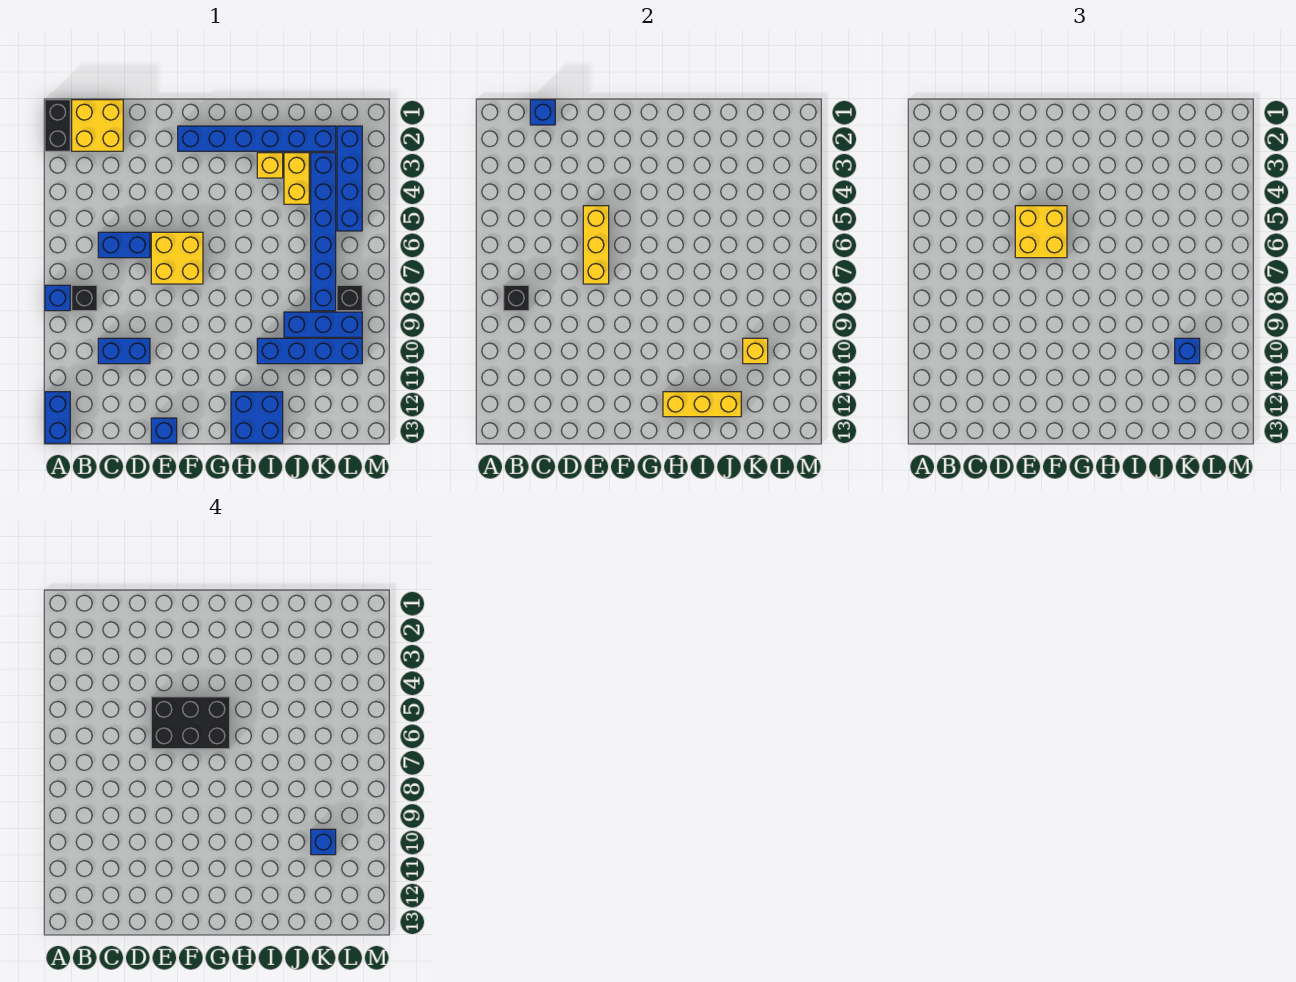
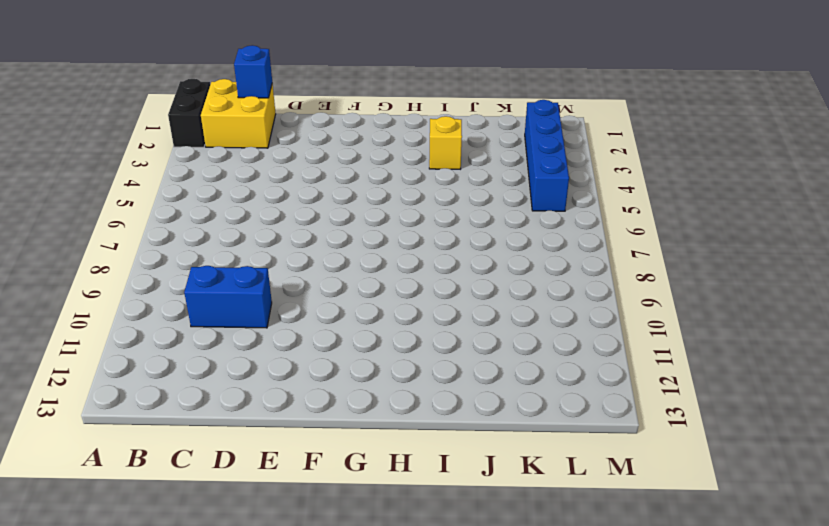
none -> blue 1x1 brick [45,285,70,311]
none -> blue 1x2 brick [45,392,70,443]
none -> black 1x1 brick [72,285,97,311]

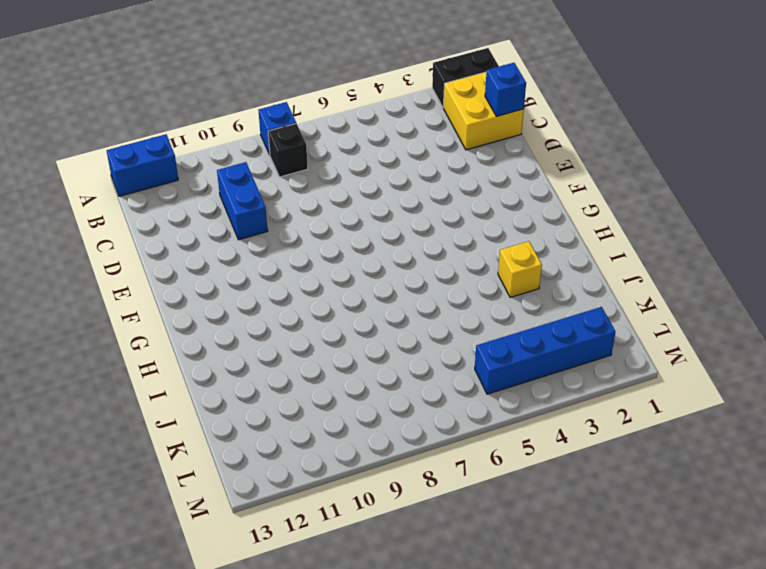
none -> blue 1x2 brick [98,232,150,258]
none -> yellow 2x2 brick [151,232,203,284]
none -> blue 1x1 brick [151,418,177,443]

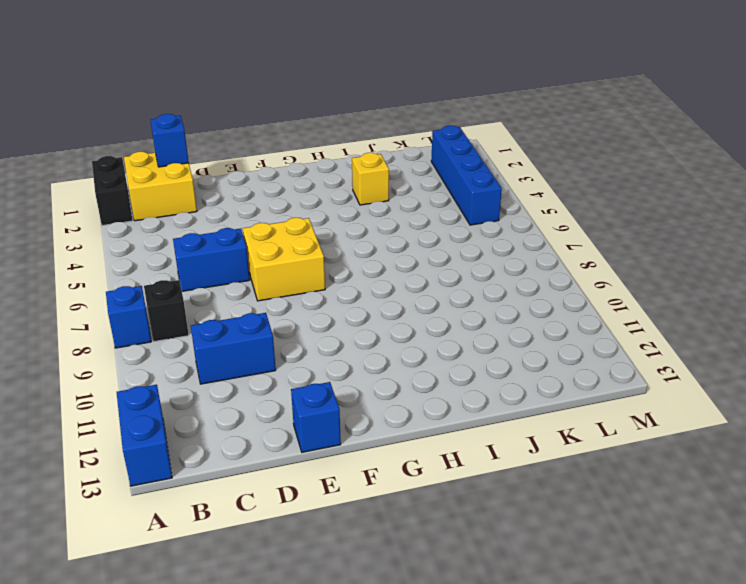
none -> blue 1x6 brick [178,126,336,151]
none -> blue 2x2 brick [231,392,283,443]
none -> blue 1x4 brick [257,338,362,364]

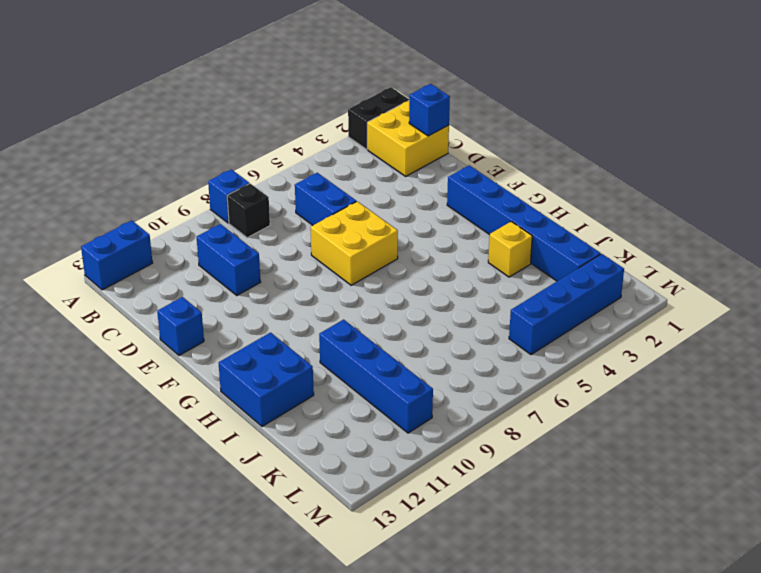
none -> yellow 1x2 brick [284,153,309,204]
none -> blue 1x3 brick [284,312,362,337]
none -> blue 1x6 brick [311,153,336,311]

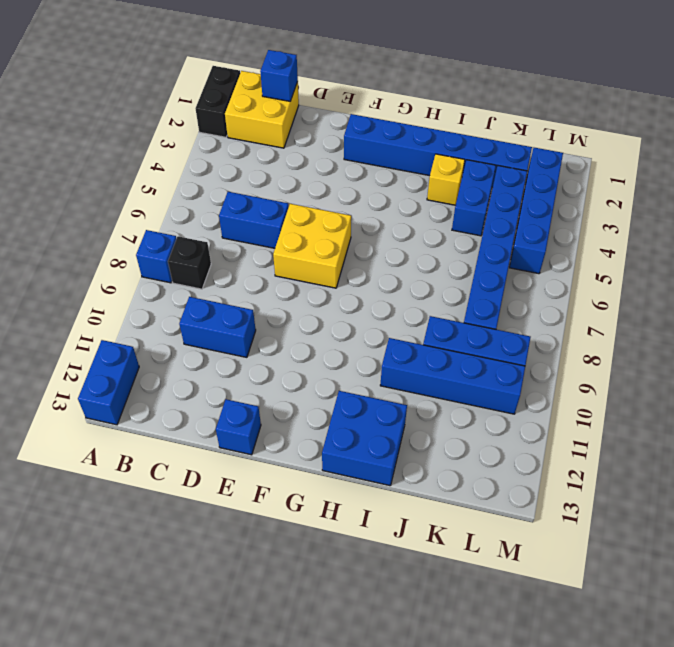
blue 1x2 brick [452,160,496,236] -> yellow 1x2 brick [284,153,309,204]
none -> black 1x1 brick [337,285,362,311]
none -> black 1x1 brick [504,285,529,311]
none -> yellow 1x3 brick [583,206,609,284]

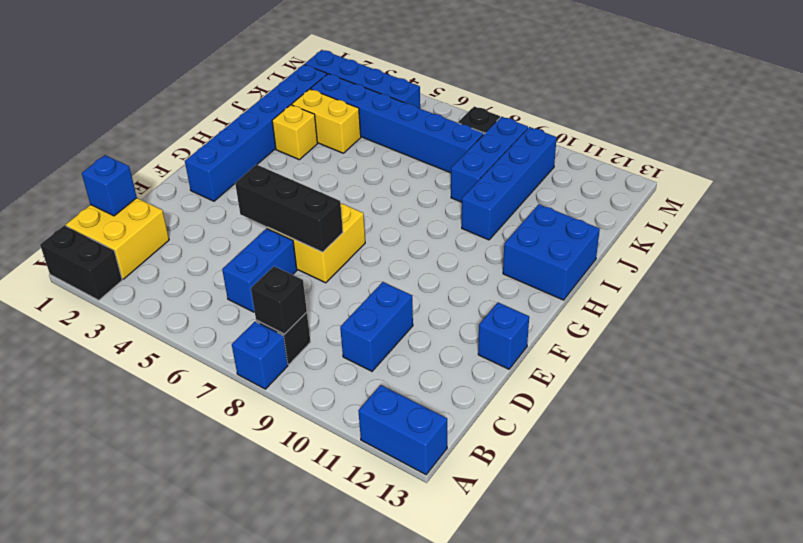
black 1x3 brick [235,165,343,252] -> yellow 1x3 brick [583,206,609,284]
none -> yellow 1x3 brick [663,392,741,417]
none -> yellow 1x1 brick [743,338,768,364]
none -> yellow 2x2 brick [1015,206,1067,258]

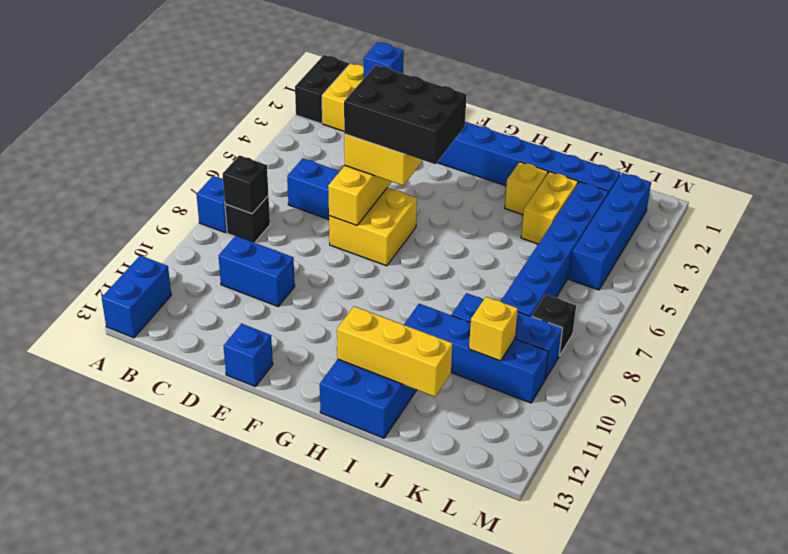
none -> blue 1x1 brick [1175,338,1200,364]
none -> blue 1x1 brick [311,829,336,855]

